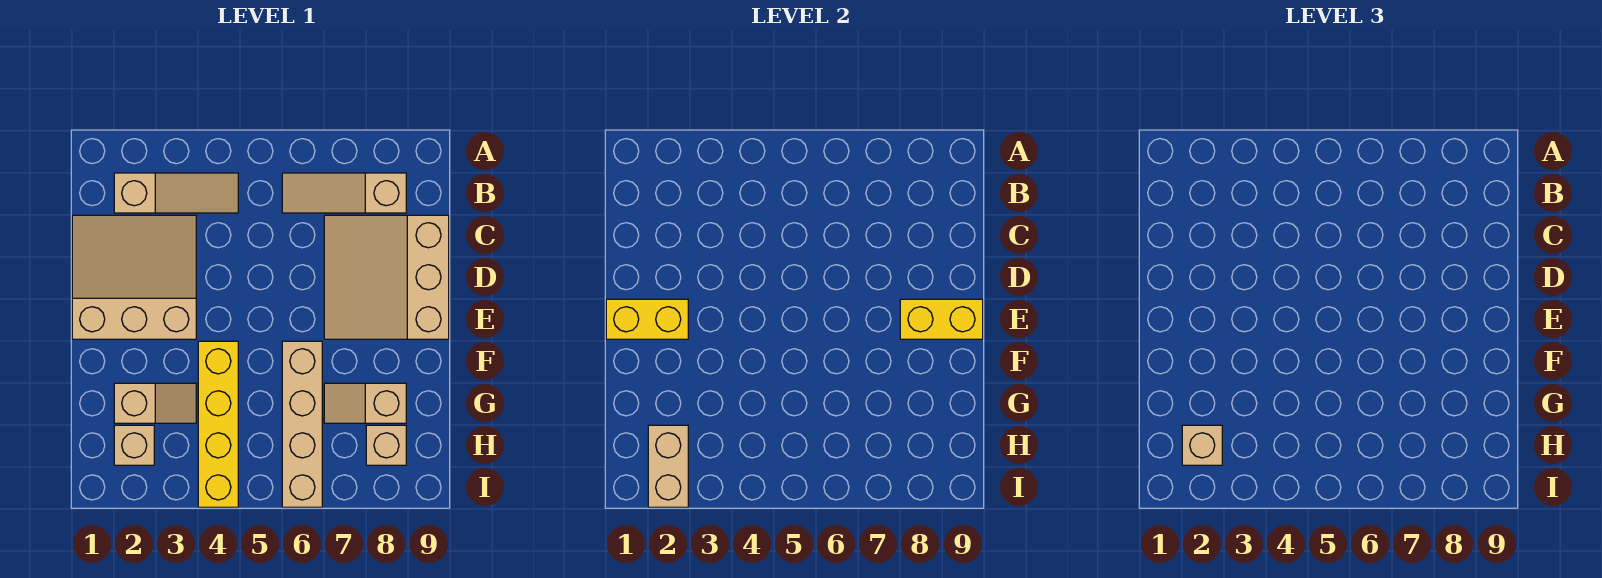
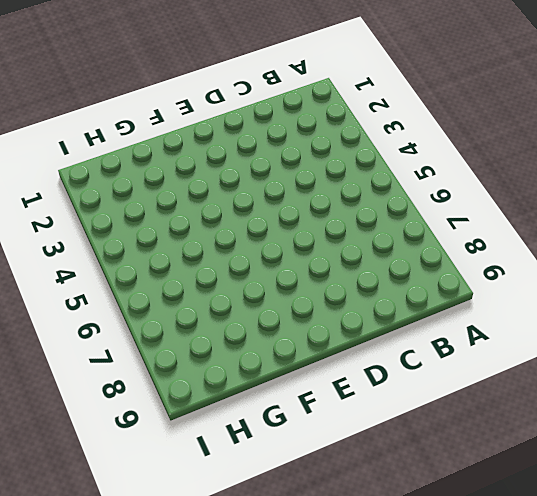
none -> tan 1x3 slope [114,173,238,213]
none -> tan 1x3 slope [282,173,406,213]
none -> tan 3x3 slope [72,215,196,339]

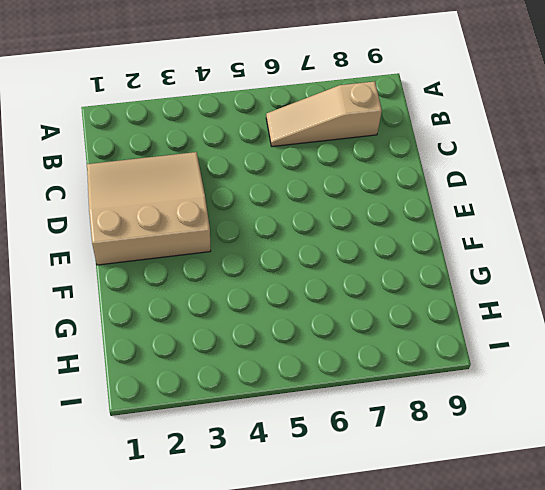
none -> tan 1x3 slope [114,173,238,213]
none -> tan 3x3 slope [324,215,449,339]
none -> yellow 1x4 brick [198,341,238,507]

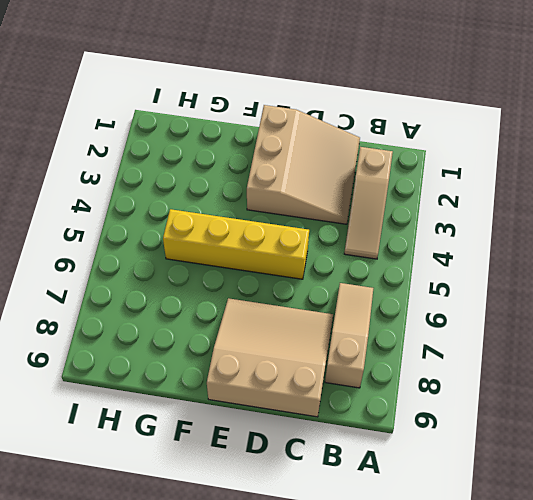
yellow 1x4 brick [163,209,309,279] -> yellow 1x4 brick moved to [198,341,238,507]
none -> tan 1x4 brick [282,341,322,507]
none -> tan 1x2 slope [114,383,196,423]
none -> tan 1x2 slope [324,383,406,423]

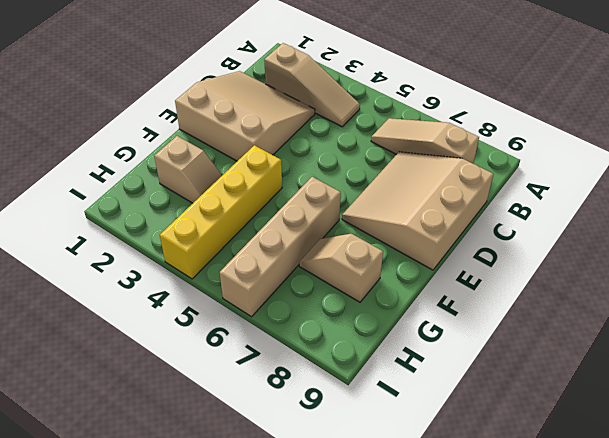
none -> tan 1x1 brick [114,425,154,465]
none -> tan 1x1 brick [366,425,406,465]
none -> yellow 1x2 brick [606,299,688,339]

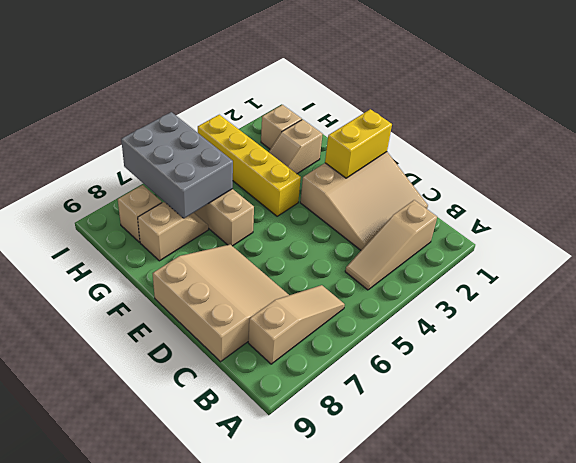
grey 2x3 brick [121,112,233,218] -> none
none -> yellow 1x2 brick [900,299,983,339]
none -> tan 1x2 brick [648,425,688,507]
none -> tan 1x1 brick [1182,425,1222,465]

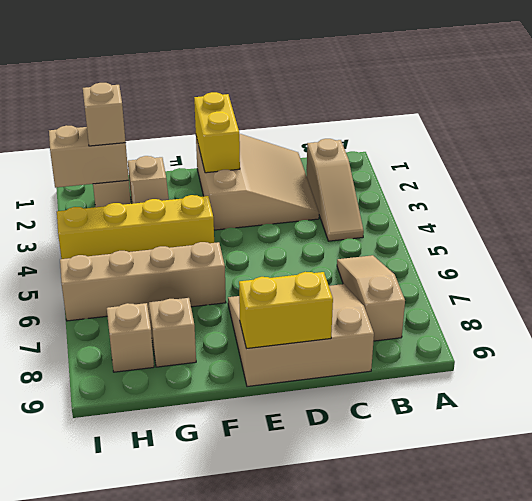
yellow 1x2 brick [239,272,333,349] -> yellow 1x2 brick turned to [900,299,983,339]

